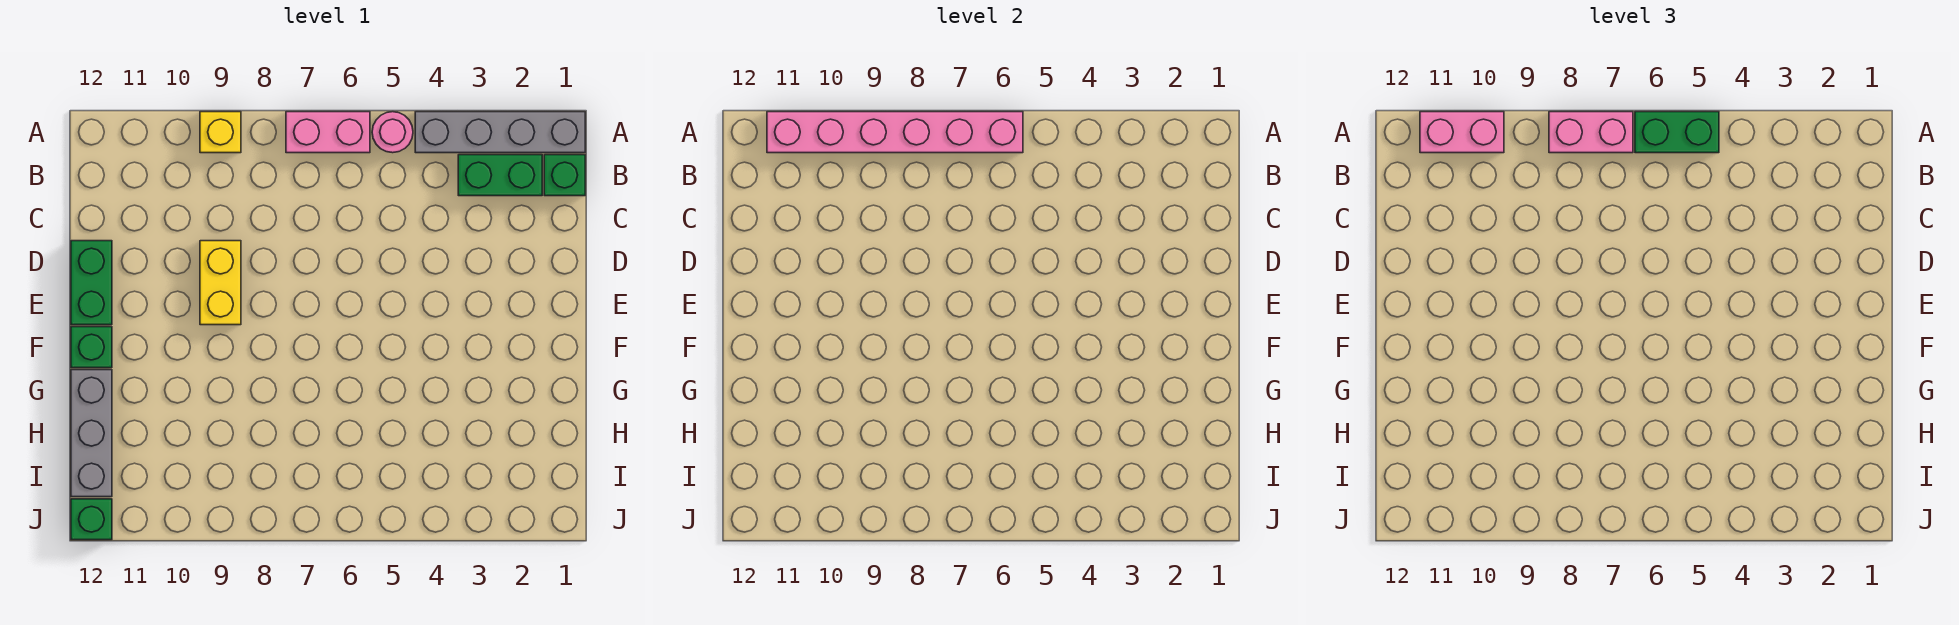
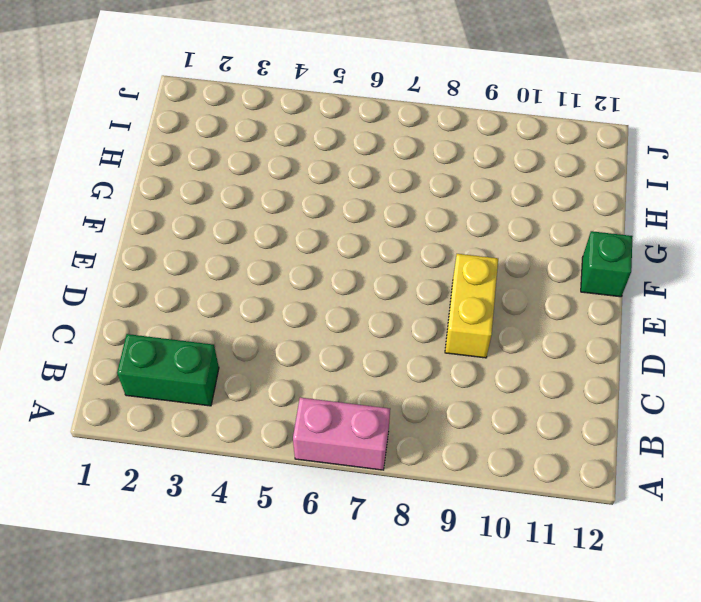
none -> grey 1x4 brick [415,112,585,153]
none -> pink 1x1 round brick [372,112,413,153]
none -> yellow 1x1 brick [200,112,241,153]

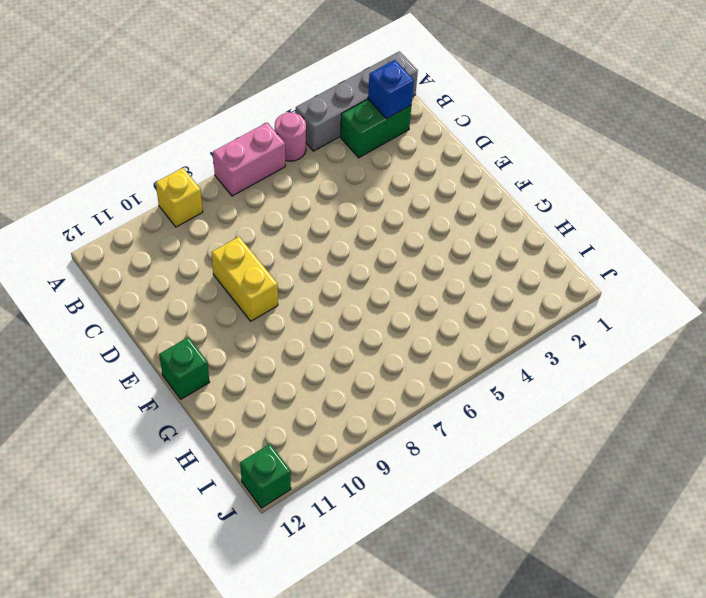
blue 1x1 brick [368,60,414,119] -> none
none -> green 1x1 brick [544,155,585,196]
none -> green 1x2 brick [71,241,112,325]
none -> grey 1x3 brick [71,370,112,497]

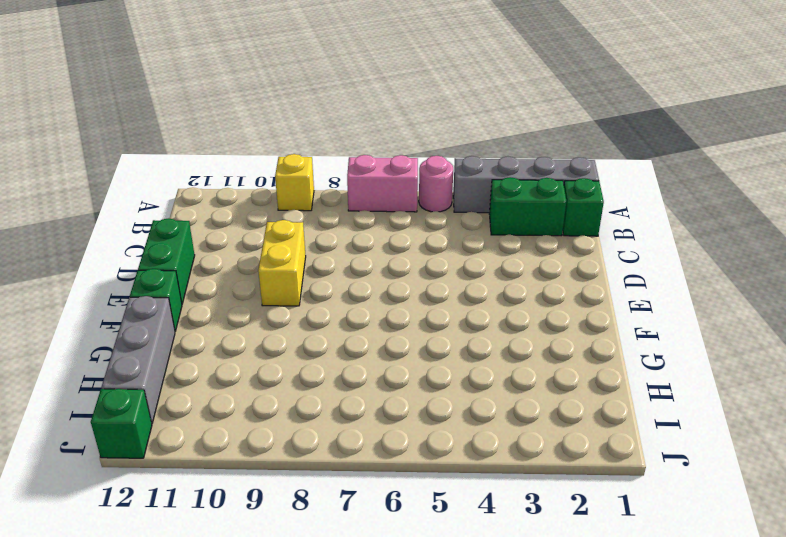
none -> pink 1x6 brick [767,112,1023,153]
none -> green 1x2 brick [1635,112,1719,153]
none -> pink 1x2 brick [1549,112,1633,153]

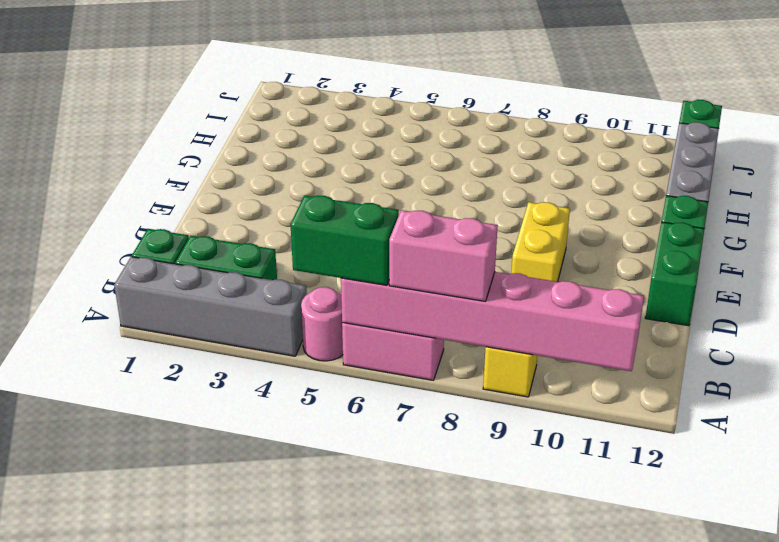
none -> pink 1x2 brick [1420,112,1504,153]

